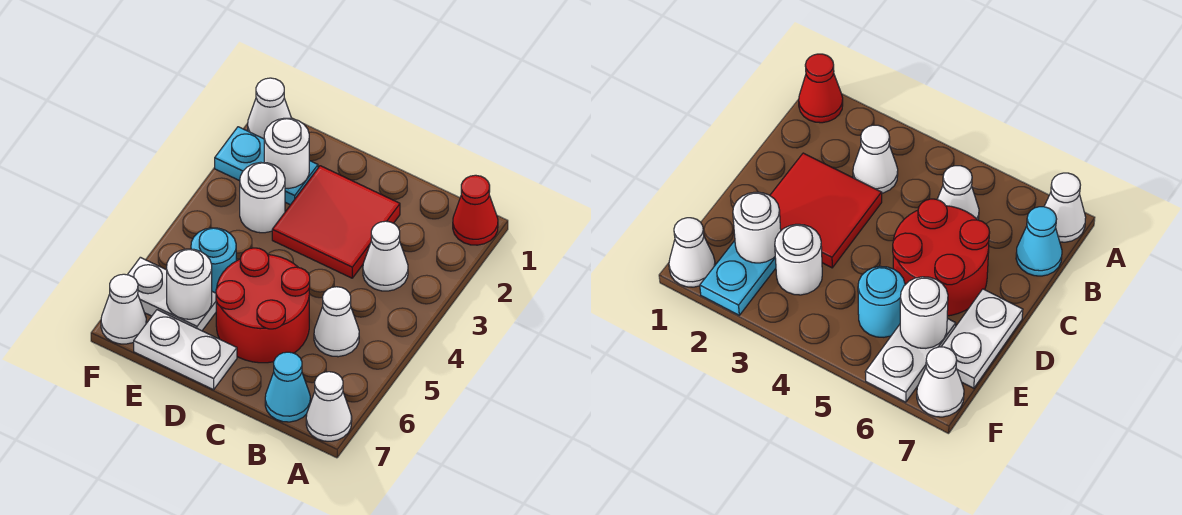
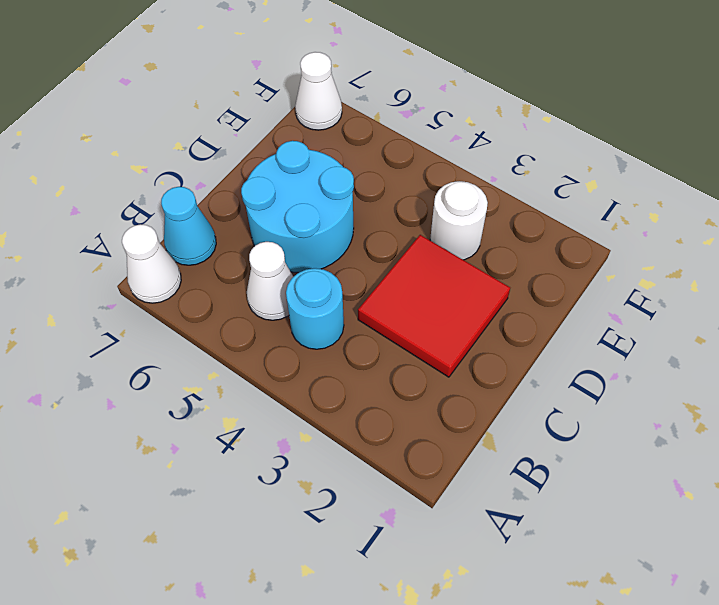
cyan 1x1 round brick [286,268,344,349] -> cyan 1x1 round brick moved to [191,228,236,293]
cyan 2x2 round brick [241,141,354,273] -> red 2x2 round brick [216,248,310,363]
none -> red 1x1 cone [453,175,498,245]
none -> white 1x1 cone [363,221,408,291]
none -> white 1x2 plate [134,310,237,390]

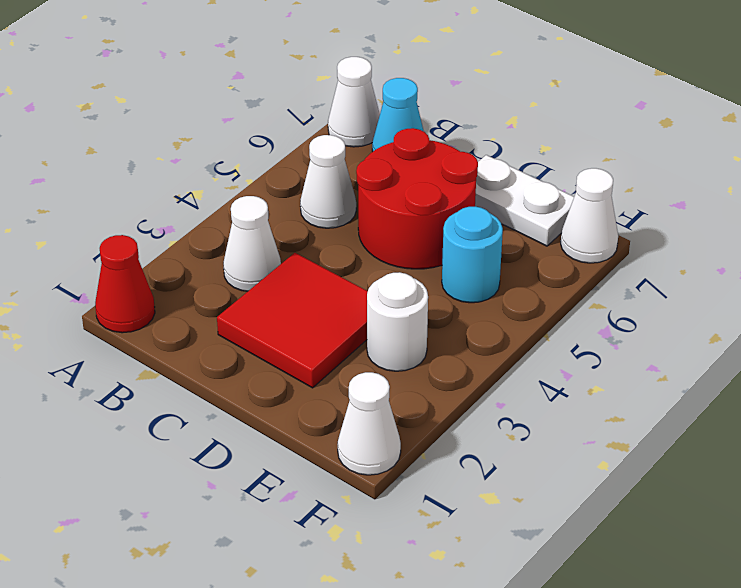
none -> cyan 1x2 plate [215,127,318,205]
none -> white 1x2 plate [127,257,216,331]
none -> white 1x1 round brick [264,118,309,189]

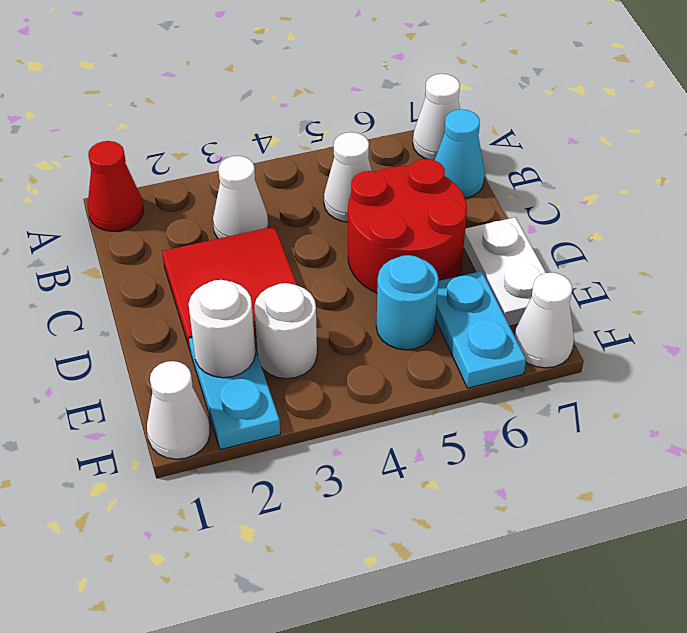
cyan 1x2 plate [435,271,526,388] -> white 1x2 plate [127,257,216,331]
none -> white 1x1 round brick [167,249,212,319]

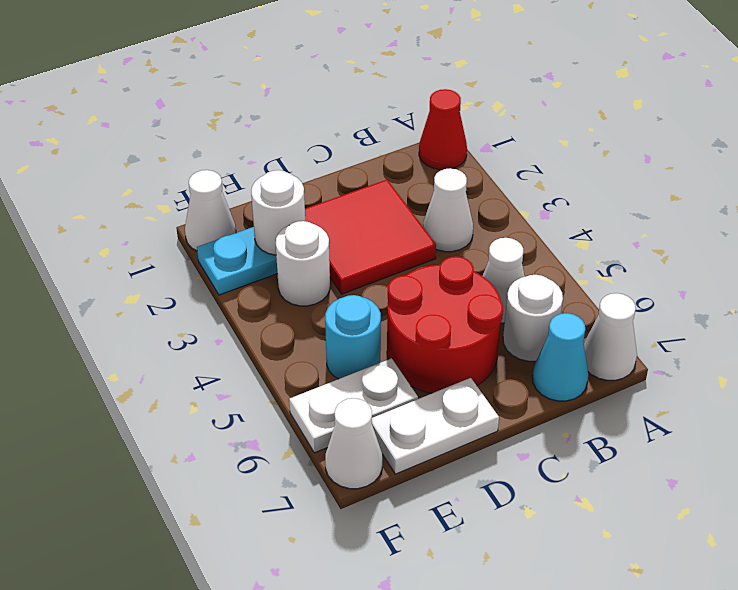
white 1x1 round brick [503,275,563,361] -> white 1x1 round brick moved to [167,249,212,319]

